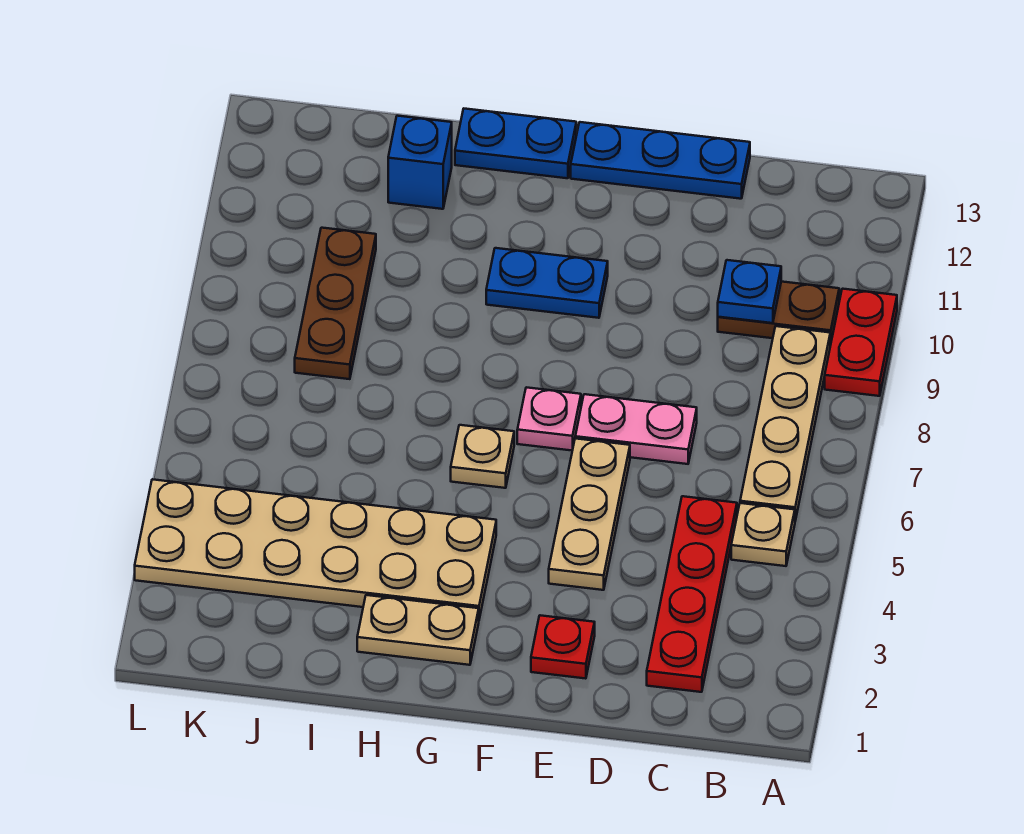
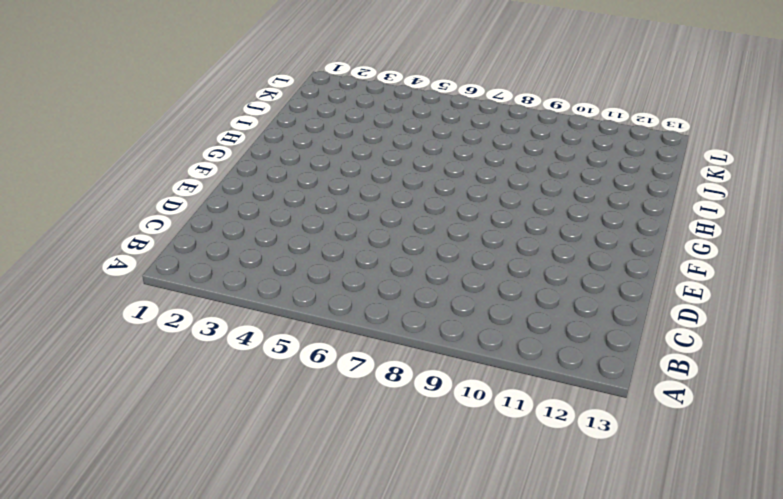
none -> red 1x2 plate [825,289,897,396]
none -> tan 1x1 plate [731,503,795,566]
none -> tan 1x4 plate [740,326,830,521]

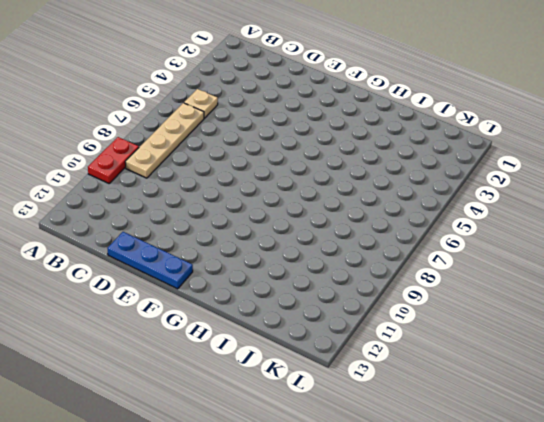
none -> brown 1x2 plate [718,282,839,345]
none -> red 1x4 plate [647,496,737,692]
none -> pink 1x2 plate [575,394,697,464]

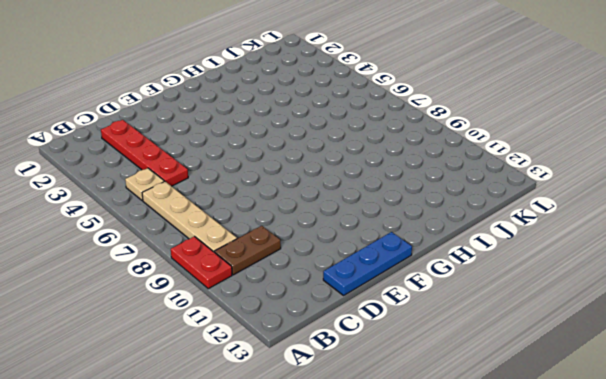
none -> pink 1x2 plate [575,394,697,464]
none -> red 1x1 plate [531,615,595,679]
none -> tan 1x3 plate [549,438,630,590]

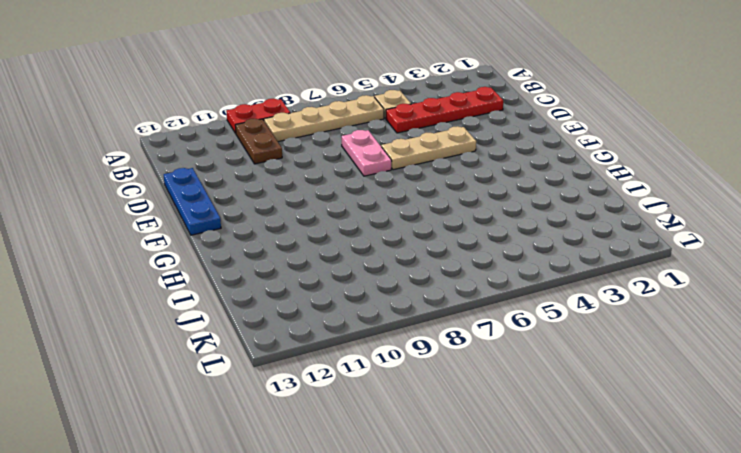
none -> red 1x1 plate [531,615,595,679]
none -> pink 1x1 plate [517,387,581,451]
none -> blue 1x2 plate [486,248,608,318]

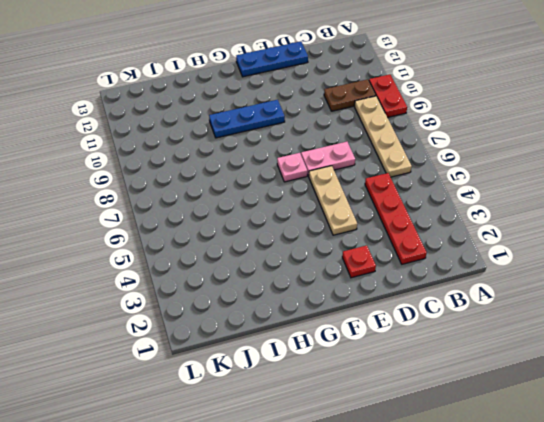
blue 1x3 plate [209,100,285,138] -> blue 1x2 plate [486,248,608,318]
none -> tan 1x1 plate [731,503,795,566]
none -> tan 1x2 plate [357,595,479,665]
none -> tan 2x6 plate [135,479,496,619]

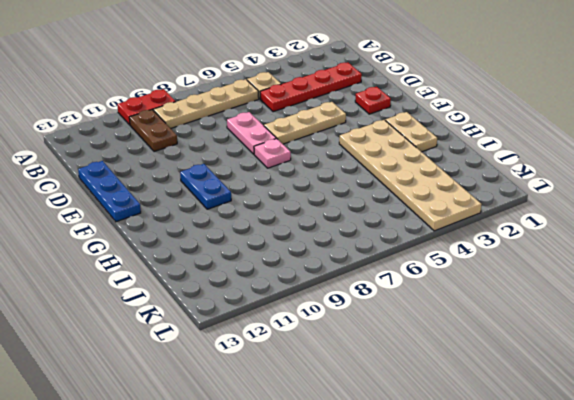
none -> tan 1x1 plate [451,425,514,488]
none -> blue 1x2 plate [455,109,576,178]
none -> blue 1x1 brick [388,116,452,209]

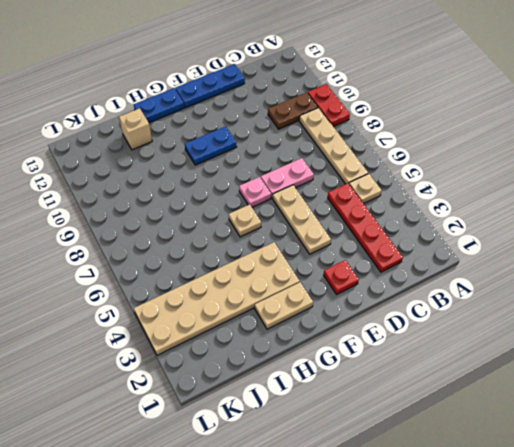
tan 1x1 brick [119,108,152,150] -> blue 1x1 brick [388,116,452,209]
none -> brown 1x3 plate [295,228,376,379]
none -> blue 1x1 plate [718,260,781,323]

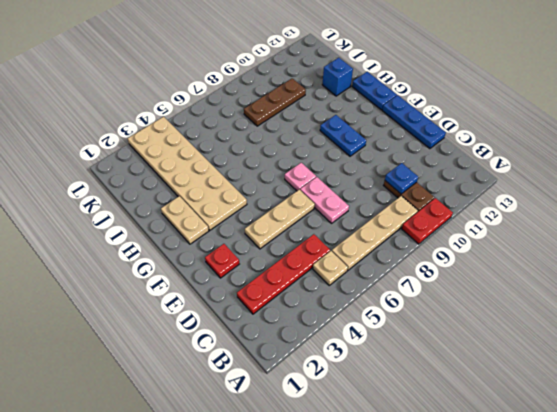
none -> tan 1x1 plate [451,425,514,488]

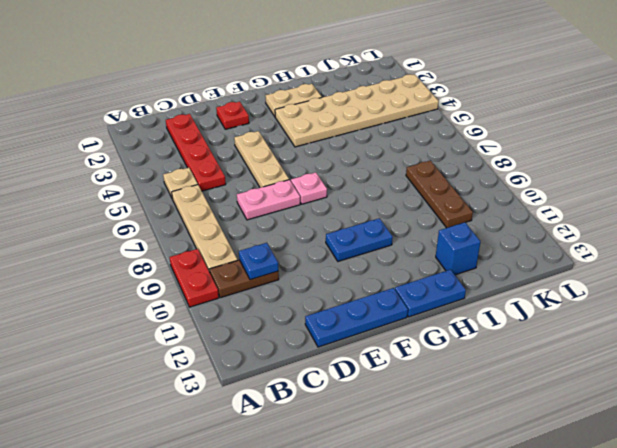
none -> tan 1x1 plate [451,425,514,488]

